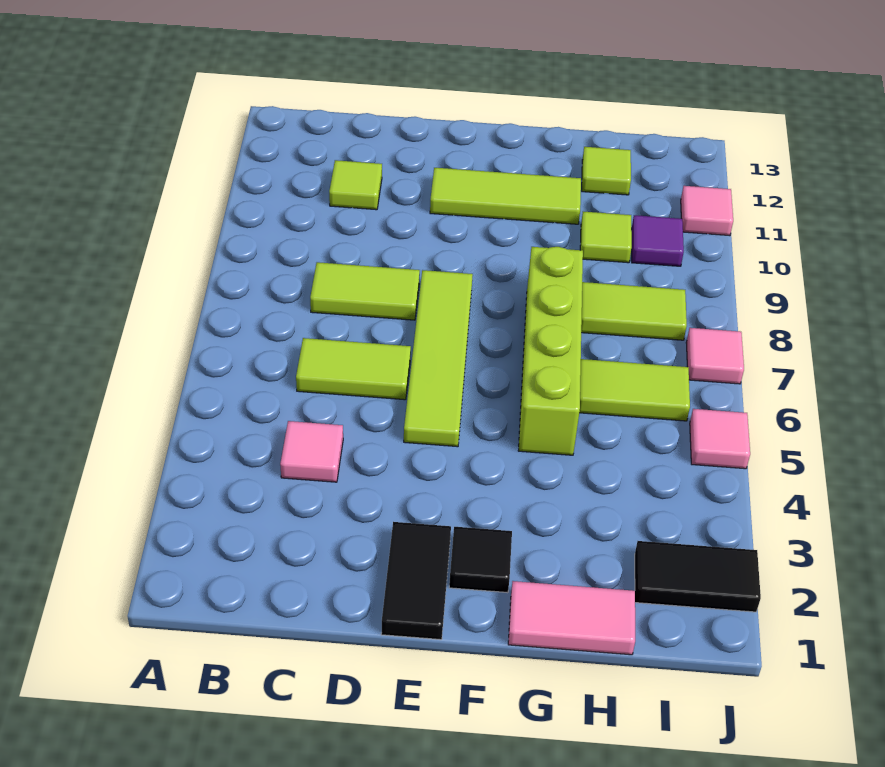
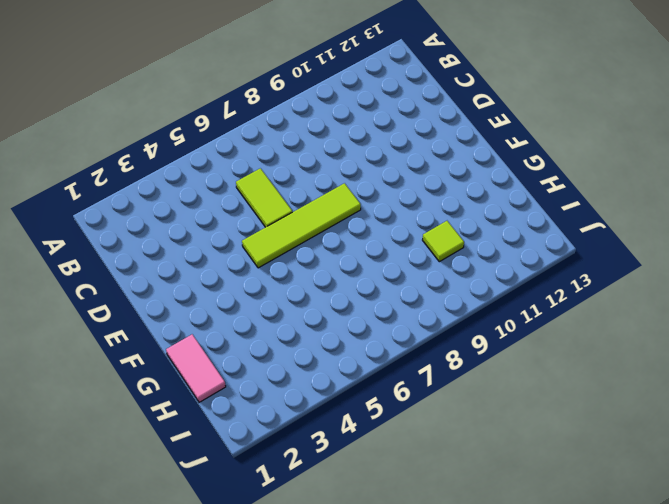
none -> pink 1x1 tile [280,421,343,482]
none -> lime 1x2 tile [310,262,420,320]
none -> lime 1x1 tile [329,160,382,210]

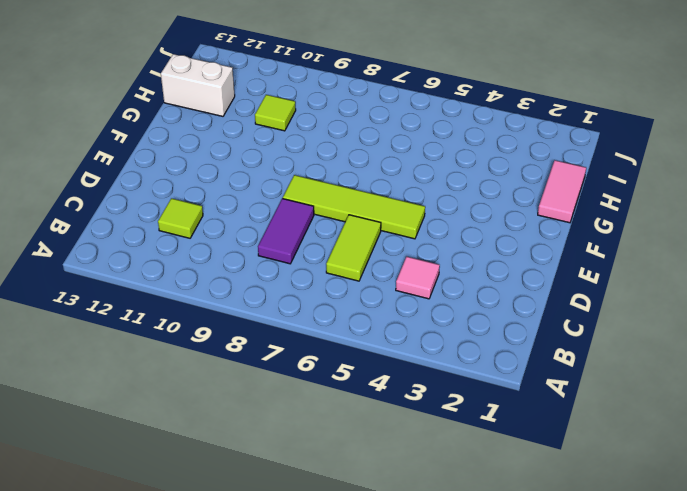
purple 1x2 tile [258,199,314,264] -> lime 1x2 tile [310,262,420,320]
white 1x2 brick [161,54,235,116] -> lime 1x1 tile [582,147,631,195]
none -> black 1x2 tile [381,522,451,640]
none -> lime 1x3 tile [430,168,581,224]
none -> black 1x1 tile [449,527,512,593]

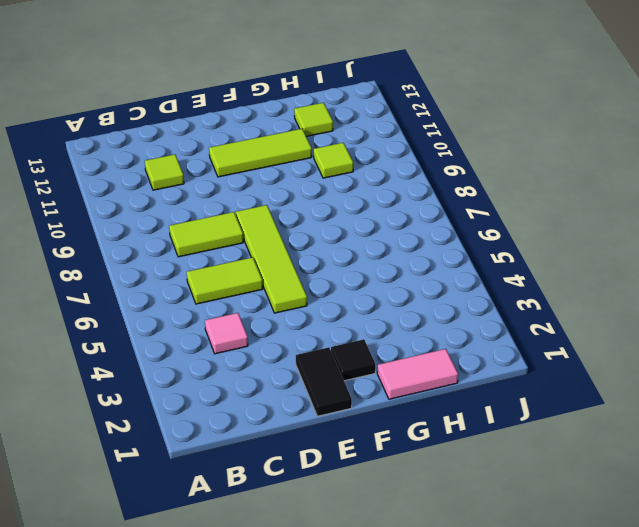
none -> lime 1x4 brick [518,247,583,455]
none -> lime 1x2 tile [579,359,690,421]
none -> lime 1x2 tile [581,282,687,340]

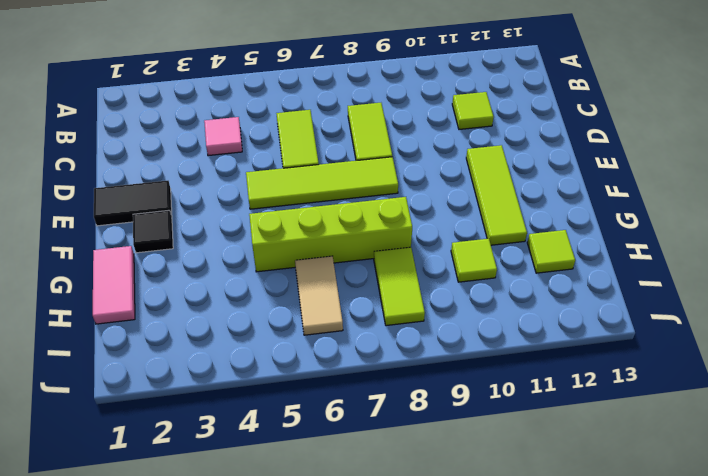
tan 1x2 tile [295,256,343,335] -> lime 1x2 tile [579,359,690,421]
none -> black 1x2 tile [635,541,761,612]
none -> purple 1x1 tile [631,215,684,266]
none -> pink 1x1 tile [690,409,750,469]

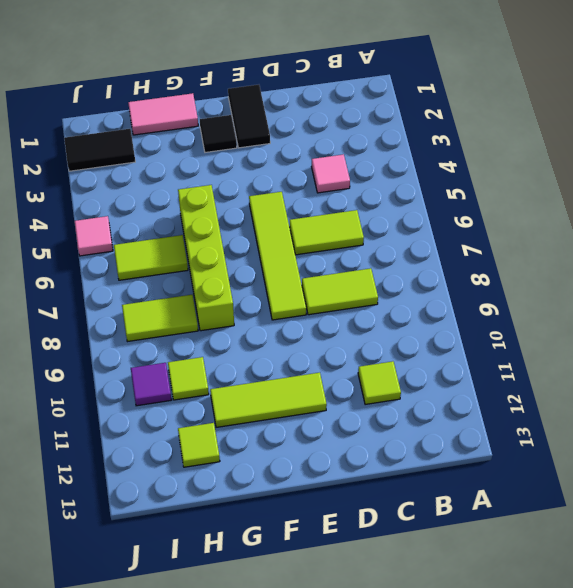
none -> pink 1x1 tile [686,328,744,384]
none -> pink 1x1 tile [681,186,733,236]

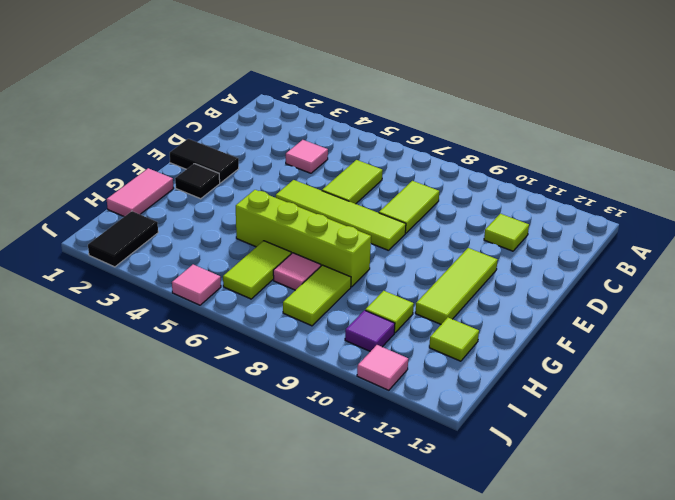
pink 1x1 tile [273,253,321,290] -> pink 1x1 tile moved to [686,328,744,384]

